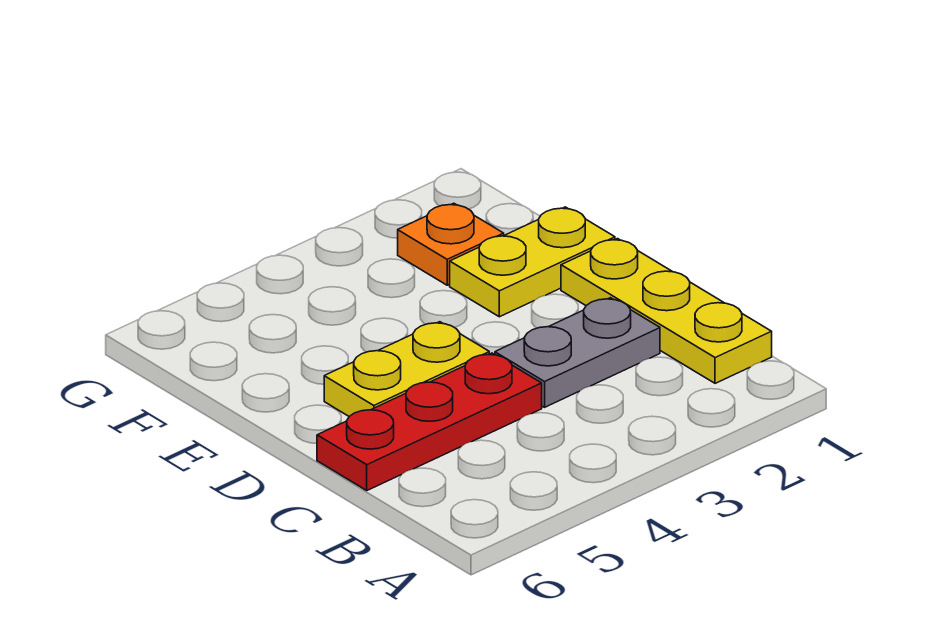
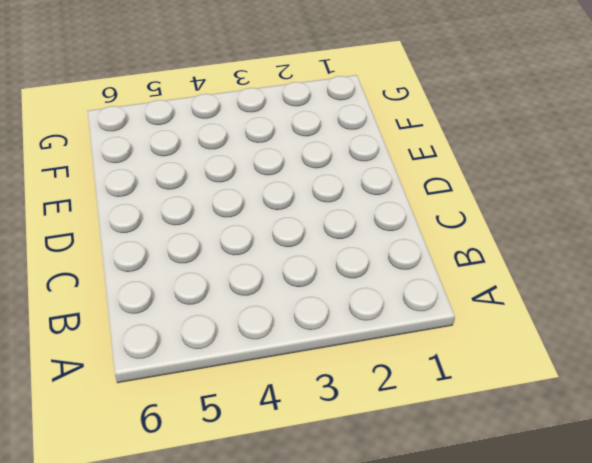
none -> yellow 1x3 plate [561,239,772,383]
none -> grey 1x2 plate [495,298,660,407]

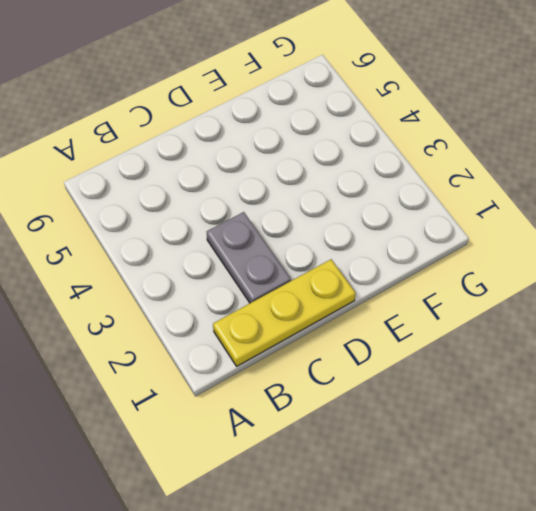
none -> red 1x3 plate [317,353,542,490]
none -> yellow 1x2 plate [324,322,489,416]

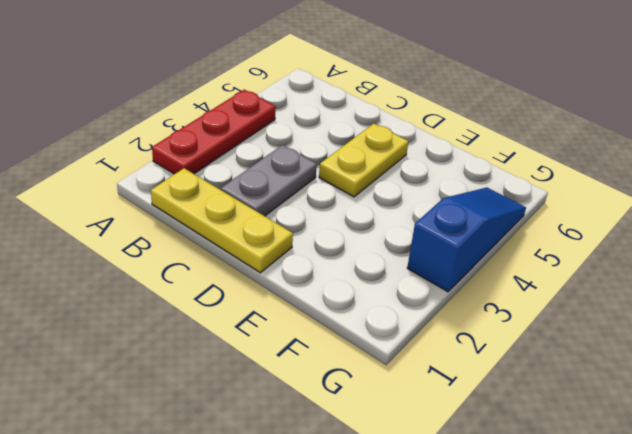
red 1x3 plate [152,90,276,174] -> red 1x3 plate moved to [317,353,542,490]
blue 1x3 slope [407,187,526,292] -> none
none -> yellow 1x2 plate [450,207,615,317]
none -> orange 1x1 plate [398,203,504,285]

